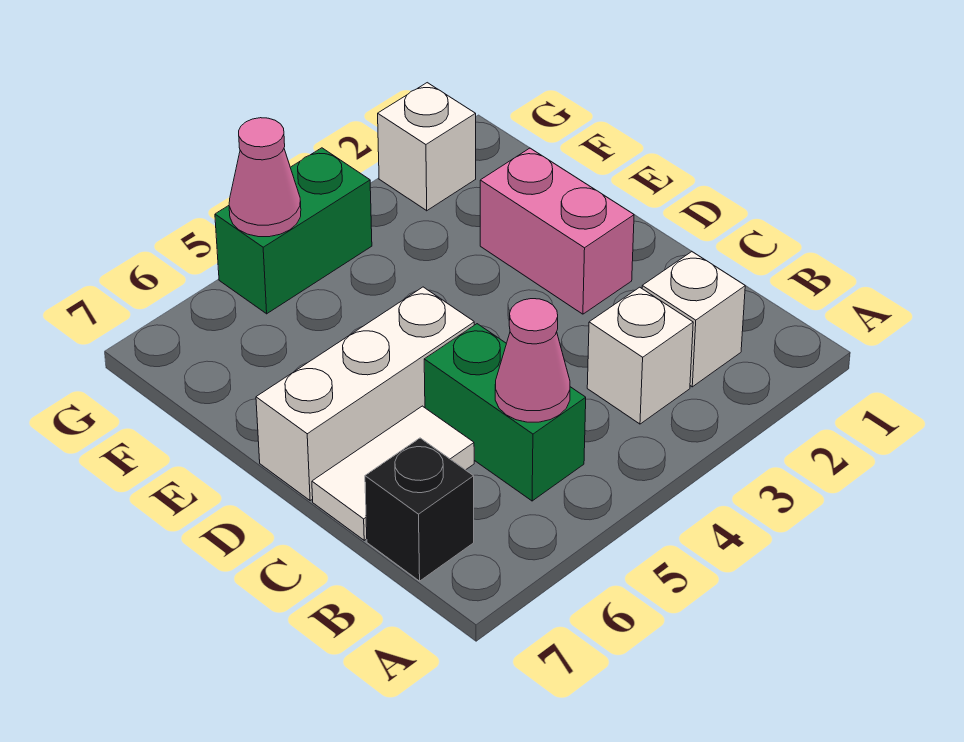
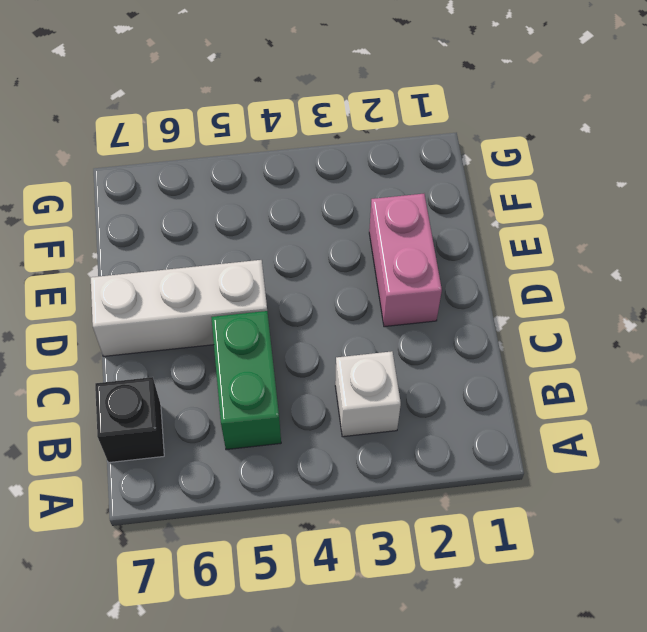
none -> white 1x1 brick [642,252,745,387]
none -> white 1x2 tile [312,406,474,540]

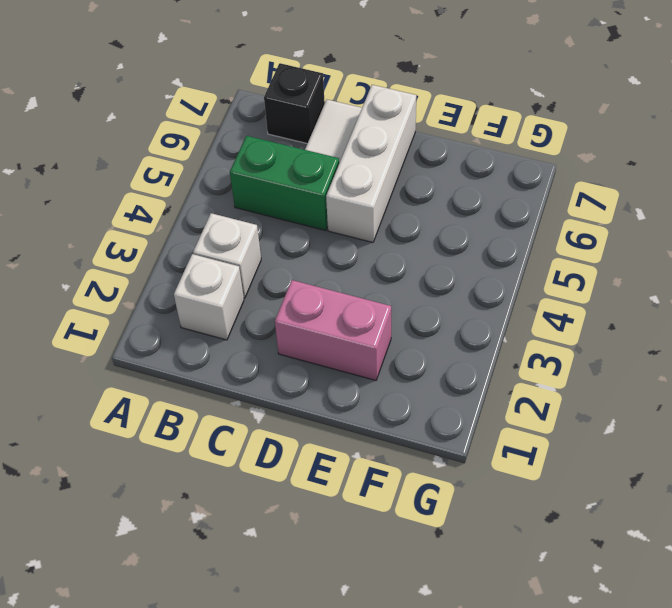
none -> white 1x1 brick [378,83,476,211]
none -> green 1x2 brick [215,148,372,314]

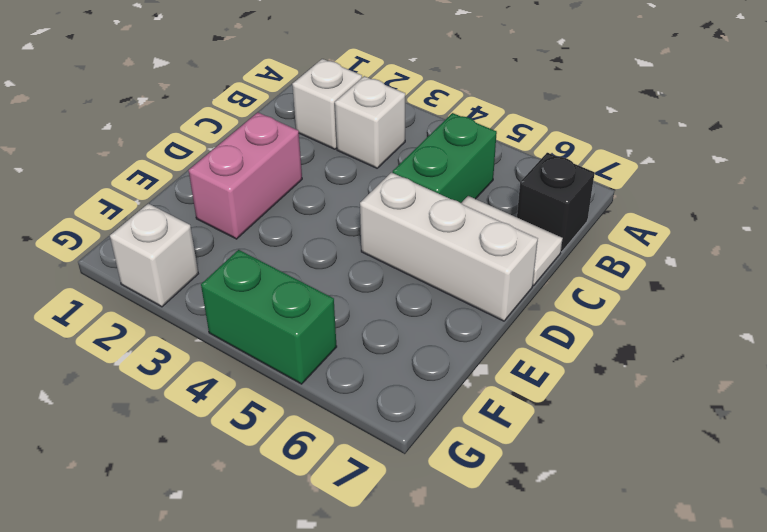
none -> pink 1x1 cone [495,299,570,422]
none -> pink 1x1 cone [229,118,301,237]

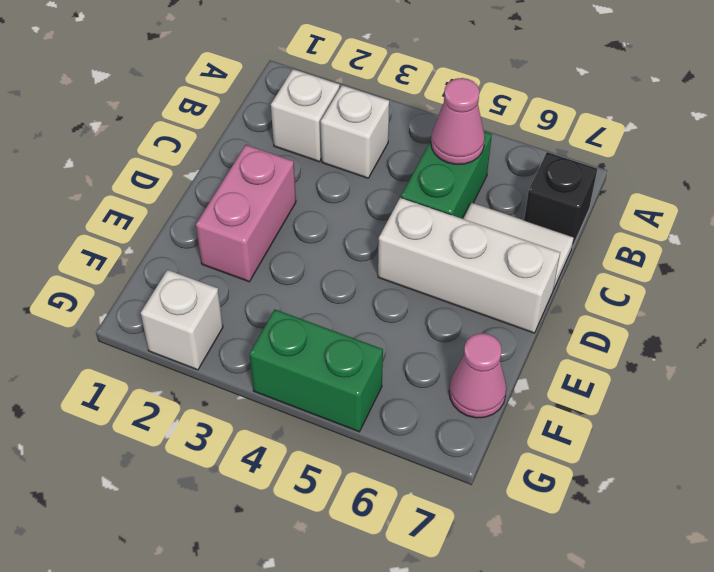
pink 1x1 cone [449,333,507,418] -> pink 1x1 cone moved to [229,118,301,237]

